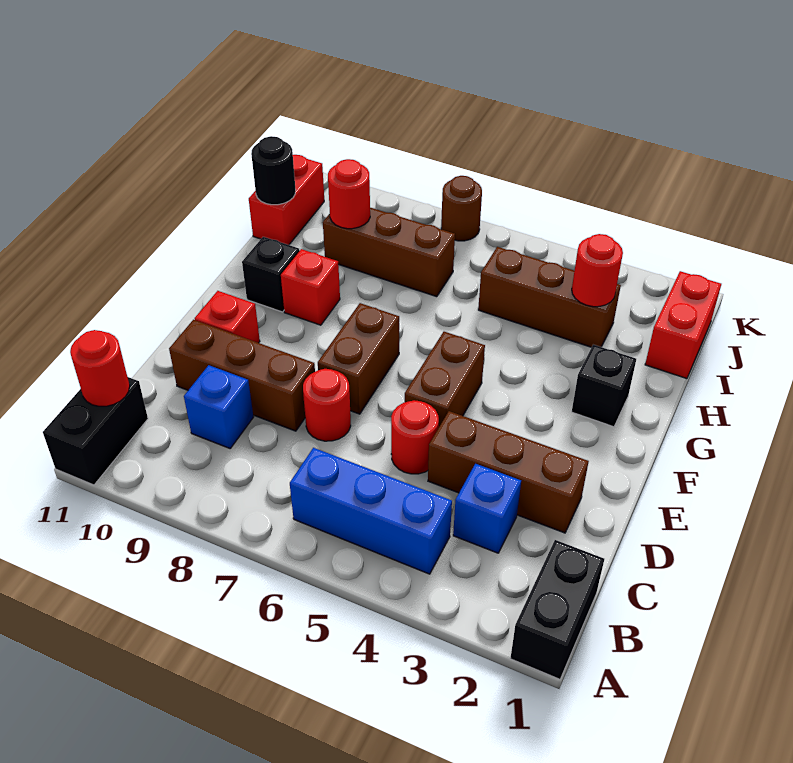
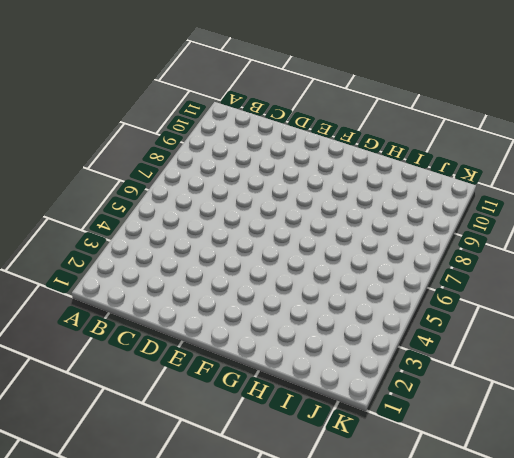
none -> black 1x2 brick [510,540,604,679]
none -> black 1x2 brick [43,377,148,485]
none -> blue 1x3 brick [290,448,452,574]

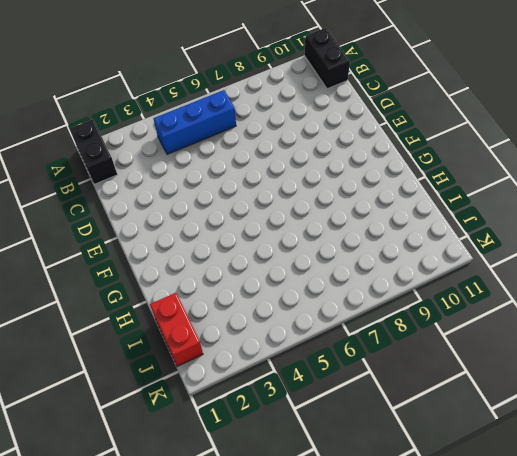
none -> blue 1x1 brick [453,464,521,553]
none -> blue 1x1 brick [184,365,253,448]
none -> brown 1x3 brick [428,411,589,533]

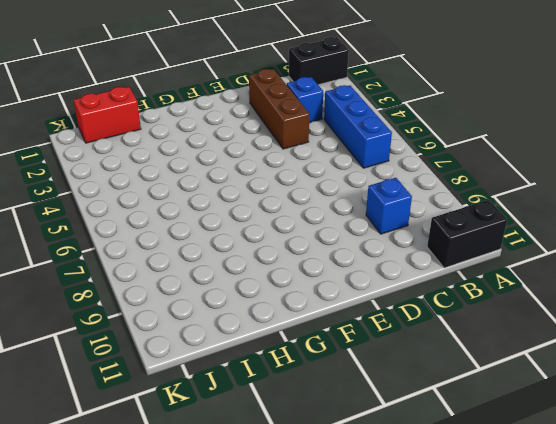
none -> red 1x1 round brick [391,400,439,474]
none -> red 1x1 round brick [303,369,351,441]
none -> brown 1x3 brick [169,320,315,431]

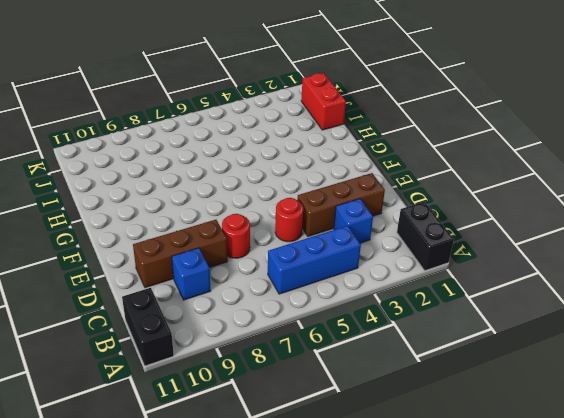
none -> brown 1x2 brick [405,332,485,428]
none -> brown 1x2 brick [318,303,399,414]
none -> red 1x1 brick [195,291,260,343]

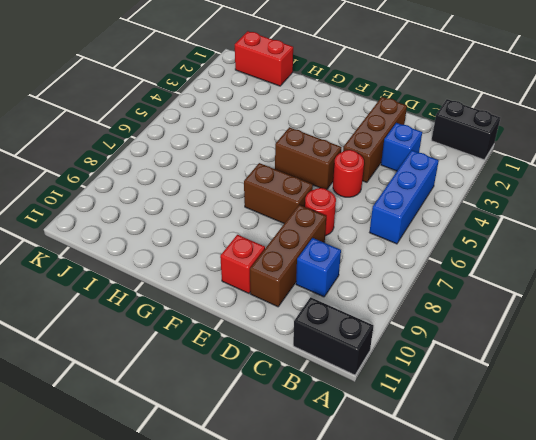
none -> black 1x1 brick [572,345,636,427]
none -> red 1x1 brick [281,249,340,325]
none -> black 1x1 brick [242,237,300,312]

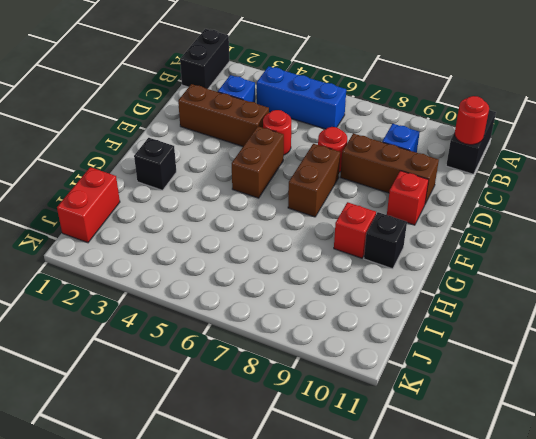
none -> brown 1x3 brick [478,247,621,347]
none -> brown 1x3 brick [323,208,455,297]
none -> red 1x2 brick [249,155,324,245]

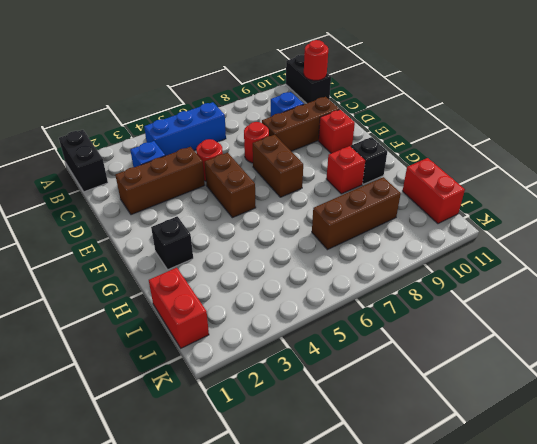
none -> brown 1x3 brick [478,247,621,347]
none -> brown 1x1 round brick [441,176,482,241]
none -> red 1x1 round brick [572,234,623,307]

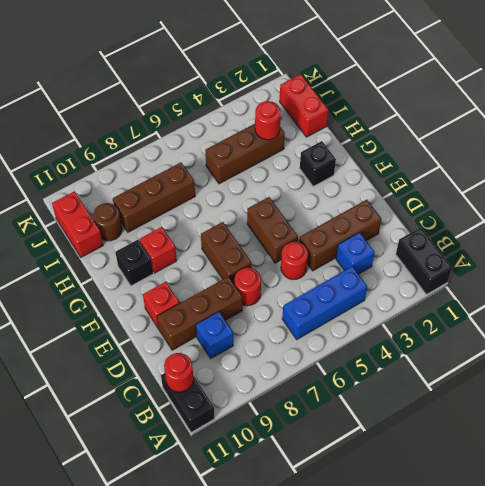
brown 1x1 round brick [93,203,122,241] -> brown 1x1 round brick moved to [441,176,482,241]
none -> red 1x1 round brick [328,159,370,229]
none -> black 1x1 round brick [251,136,296,205]

